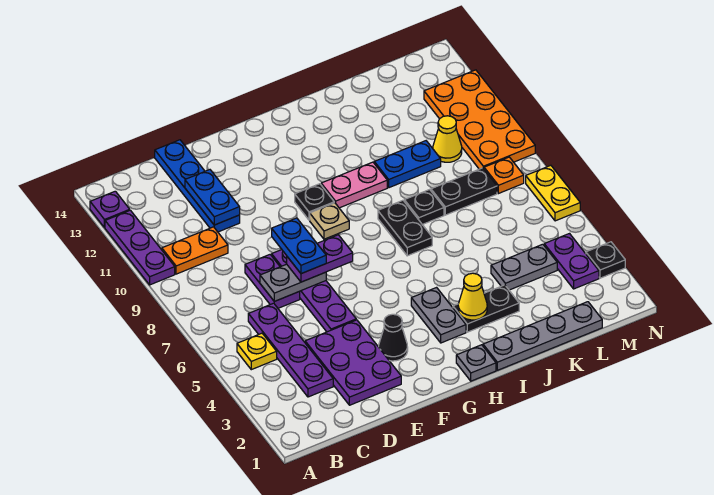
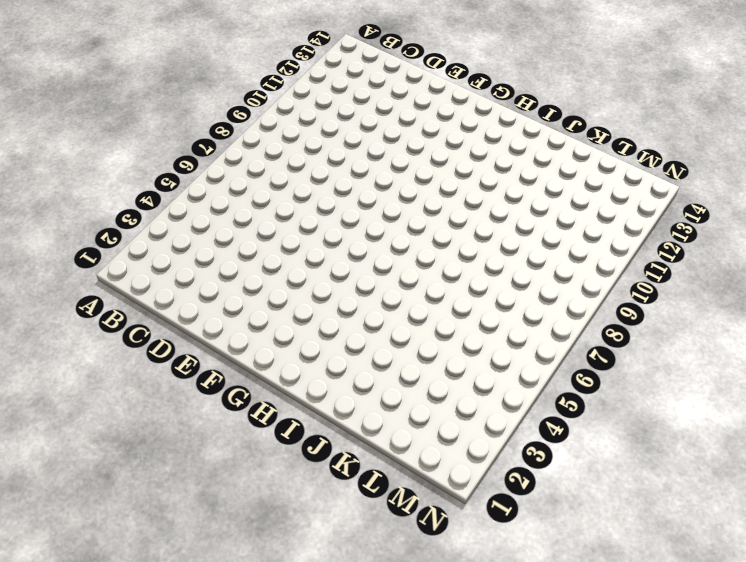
none -> purple 1x3 plate [105,210,175,285]
none -> purple 1x1 plate [90,191,130,228]
none -> yellow 1x1 plate [237,333,277,370]
none -> orange 1x2 plate [162,227,228,274]

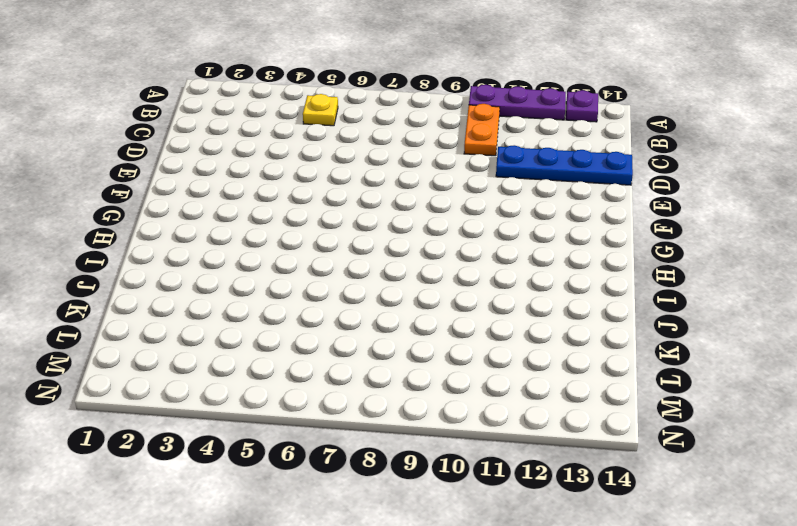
none -> purple 1x4 plate [248,303,333,397]
none -> purple 2x3 plate [305,320,401,405]
none -> purple 1x2 plate [245,255,300,308]
none -> purple 1x4 plate [272,250,356,332]

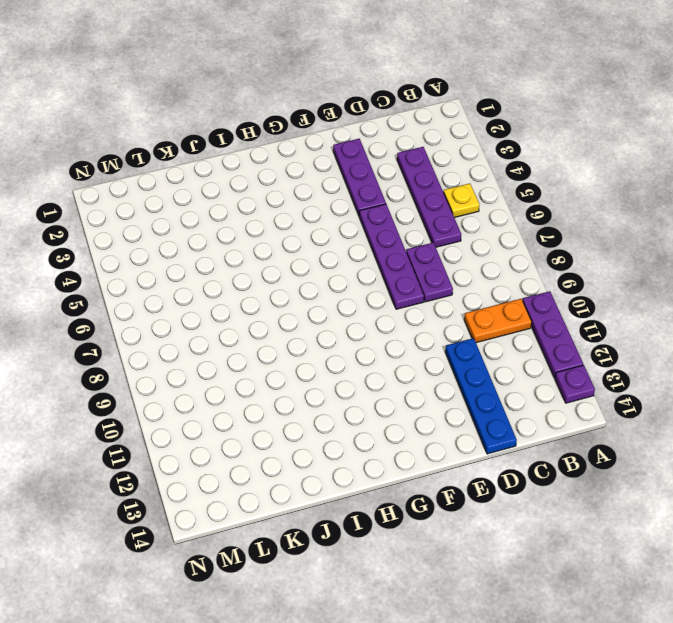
purple 1x3 plate [333,139,386,216] -> purple 2x3 plate [305,320,401,405]
none -> black 1x1 cone [379,314,408,361]
none -> tan 1x1 plate [310,203,349,239]
none -> black 1x1 plate [295,184,334,220]
none -> grey 1x1 plate [456,345,496,381]

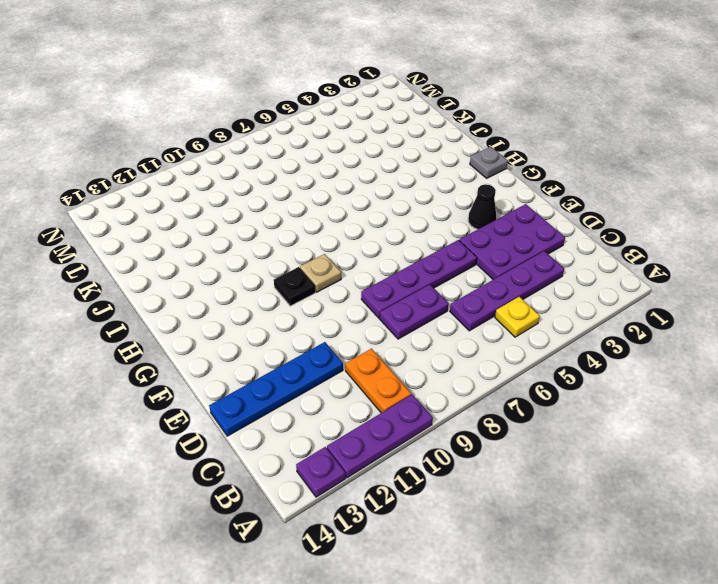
none -> grey 1x2 plate [411,288,466,343]
none -> pink 1x2 plate [321,162,387,208]
none -> grey 1x4 plate [483,302,602,370]
none -> black 1x2 plate [453,285,519,332]

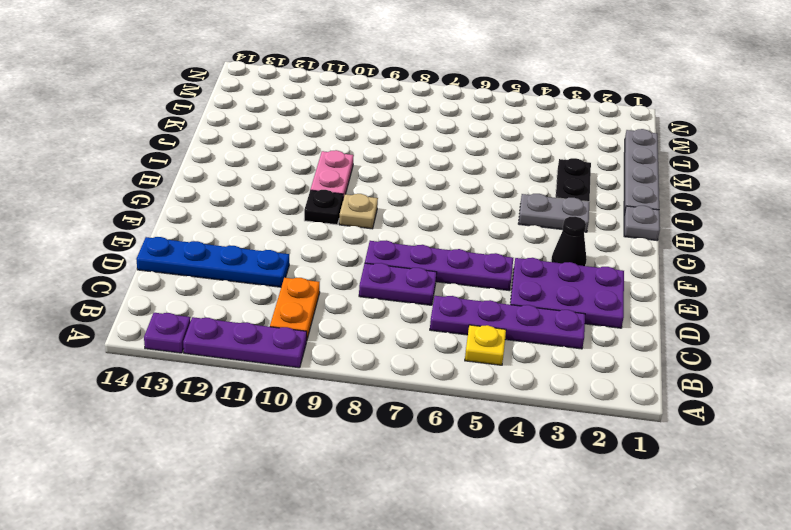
none -> black 1x2 plate [378,200,432,256]
none -> black 1x1 plate [404,190,444,225]
none -> blue 1x2 plate [374,141,441,188]
none -> grey 1x2 plate [491,244,557,290]

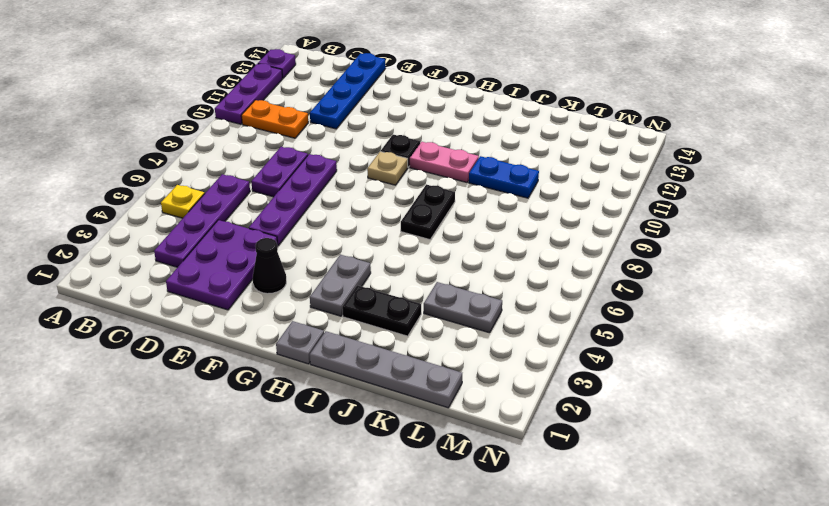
none -> black 1x1 plate [404,190,444,225]
none -> black 1x2 plate [431,168,497,215]
none -> yellow 1x1 cone [433,116,462,162]
none -> purple 1x2 plate [544,234,599,289]

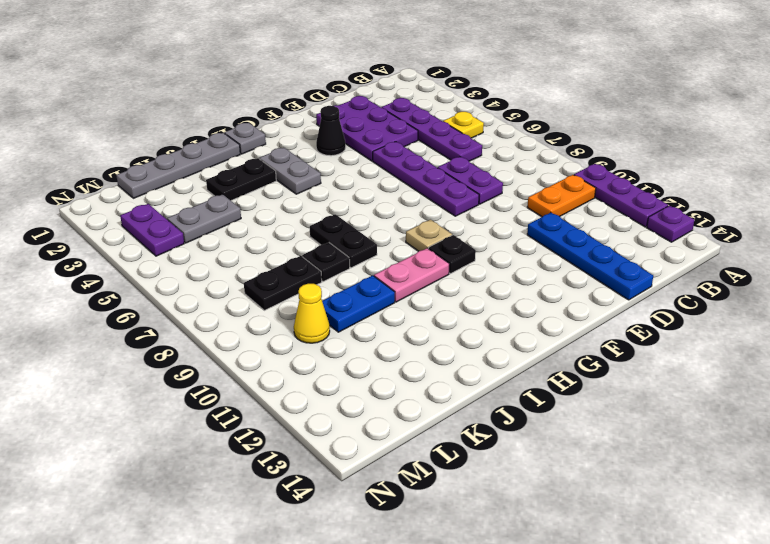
none -> orange 1x1 plate [484,157,524,194]
none -> orange 2x4 plate [424,70,535,169]
none -> black 1x1 plate [586,242,625,278]
none -> yellow 1x2 plate [526,165,580,221]

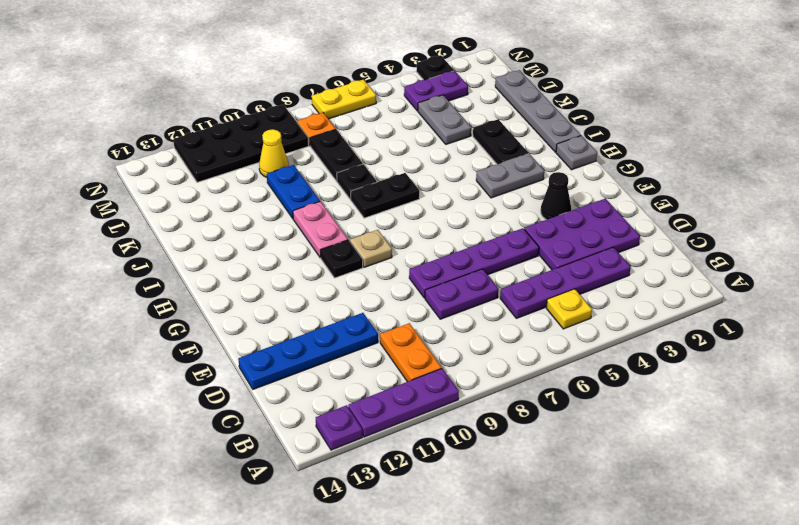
black 2x4 plate [173,105,309,182] -> orange 2x4 plate [424,70,535,169]
none -> grey 1x2 plate [260,264,326,301]
none -> blue 1x2 plate [185,170,240,225]
none -> yellow 1x1 cone [458,273,487,320]
none -> purple 1x2 plate [287,235,353,282]

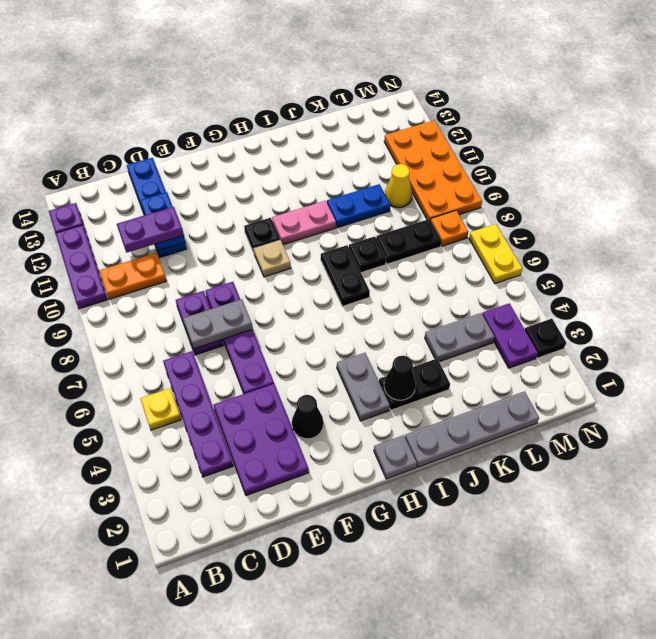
purple 1x2 plate [117,207,184,253] -> purple 1x2 plate moved to [287,235,353,282]
black 1x1 cone [384,356,416,400] -> yellow 1x1 cone [458,273,487,320]
none -> blue 1x2 plate [272,218,326,274]

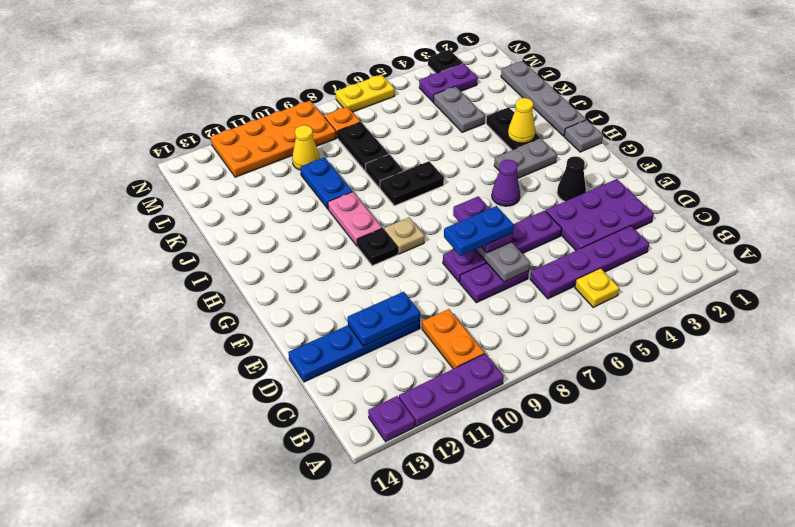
purple 1x1 cone [492,160,520,206] -> none

